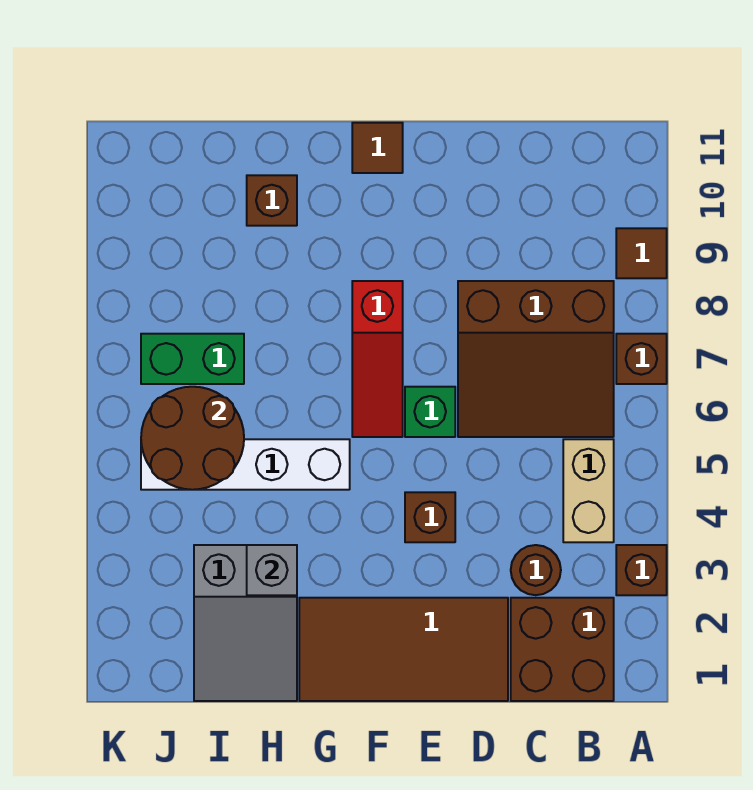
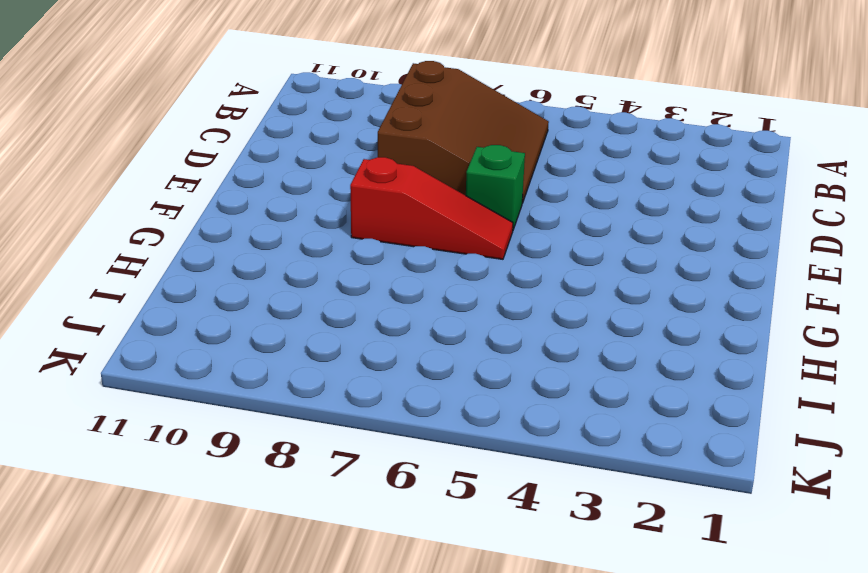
none -> brown 1x1 brick [616,545,667,595]
none -> brown 1x1 brick [616,334,667,384]
none -> brown 1x1 tile [616,228,667,278]

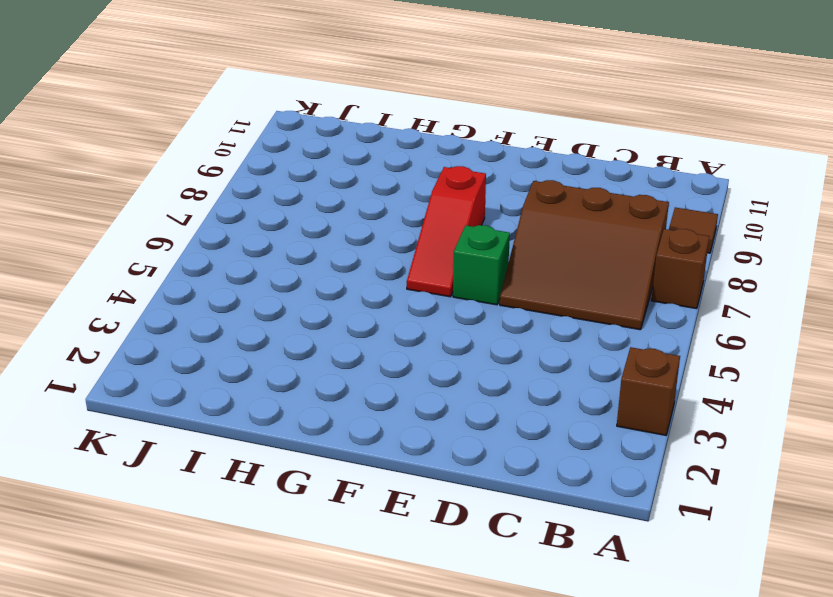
none -> brown 2x2 brick [511,598,614,701]
none -> tan 1x2 brick [563,439,614,542]
none -> brown 1x1 round brick [511,545,561,595]

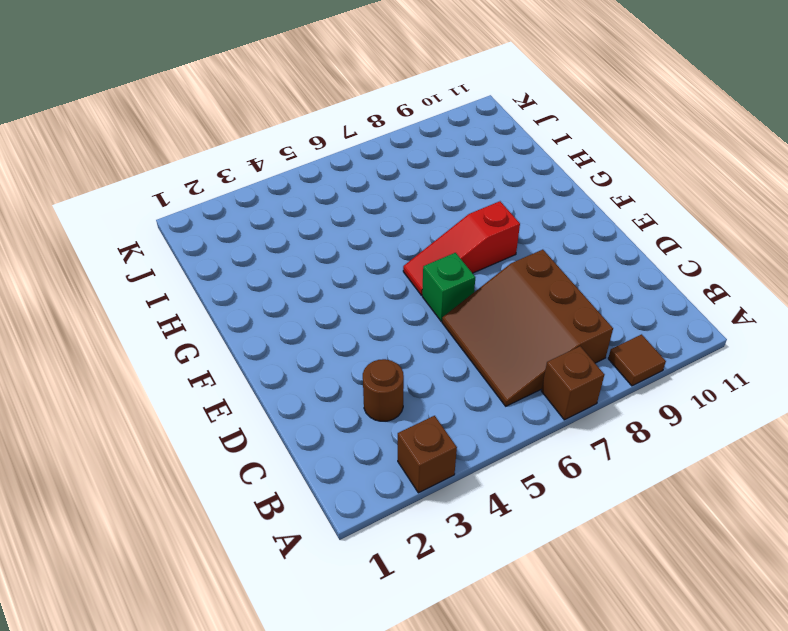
none -> brown 2x2 brick [511,598,614,701]
none -> tan 1x2 brick [563,439,614,542]
none -> brown 2x4 tile [299,598,508,701]

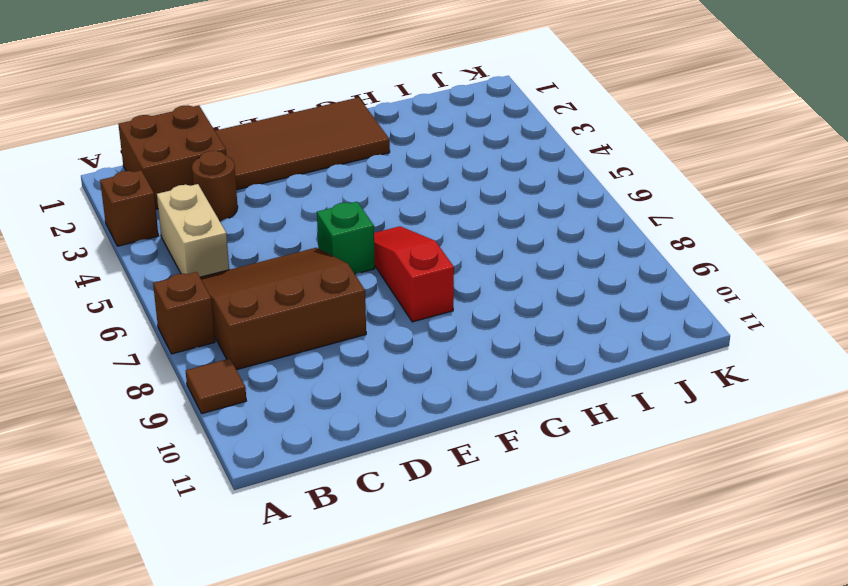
none -> brown 1x1 brick [405,492,455,542]
none -> brown 1x1 tile [352,123,403,173]
none -> white 1x4 brick [141,439,350,490]

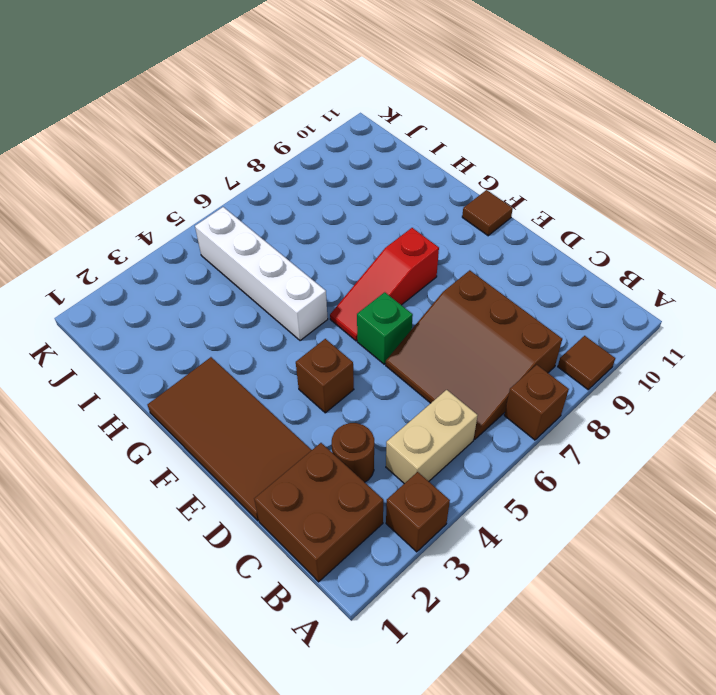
none -> grey 2x3 slope [194,545,297,701]
none -> brown 1x1 brick [247,175,297,226]
none -> green 1x2 brick [141,334,244,384]

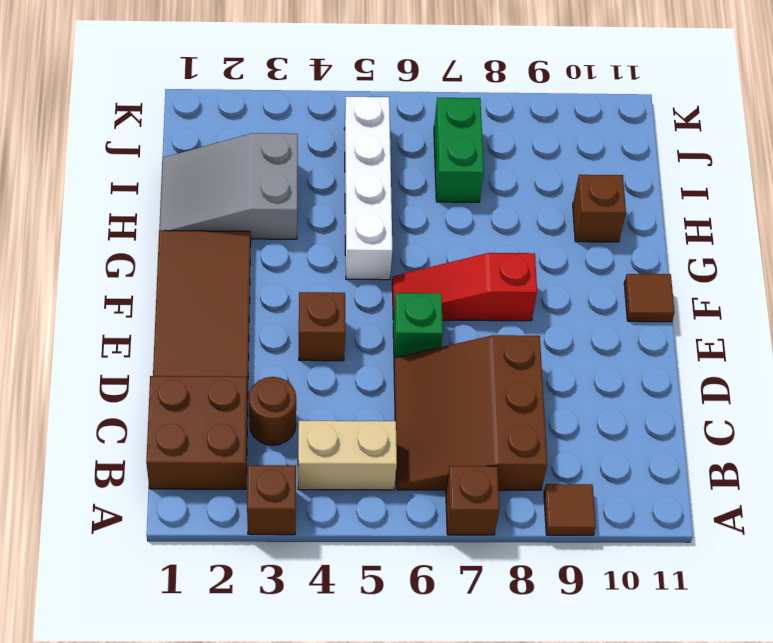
none -> grey 1x1 brick [247,545,297,595]
none -> brown 2x2 round brick [141,387,244,490]

